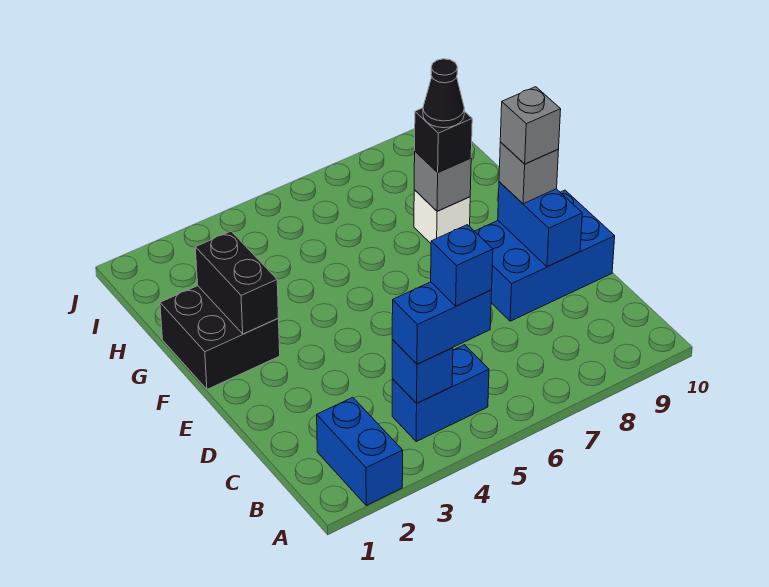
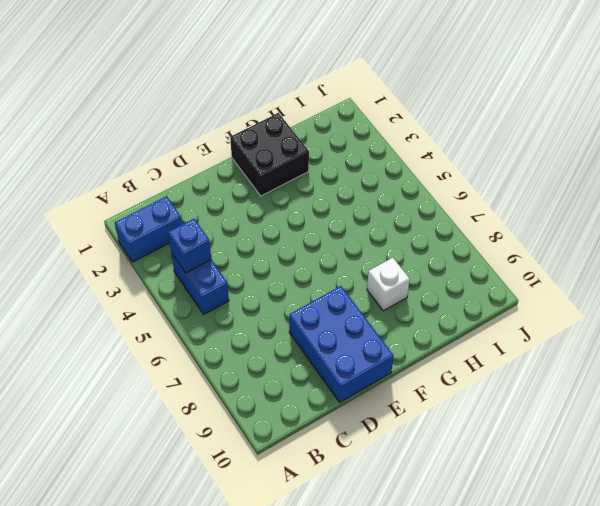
none -> blue 1x2 brick [498,182,582,267]
none -> black 1x2 brick [195,231,279,334]
none -> grey 1x1 brick [414,151,471,211]

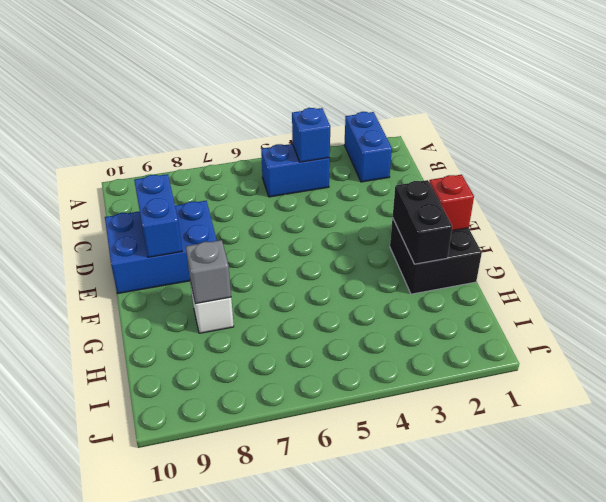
red 1x1 brick [429,175,474,231] -> none
none -> blue 1x2 brick [392,282,492,364]
none -> grey 1x1 brick [499,142,559,204]
none -> black 1x1 brick [415,108,472,172]

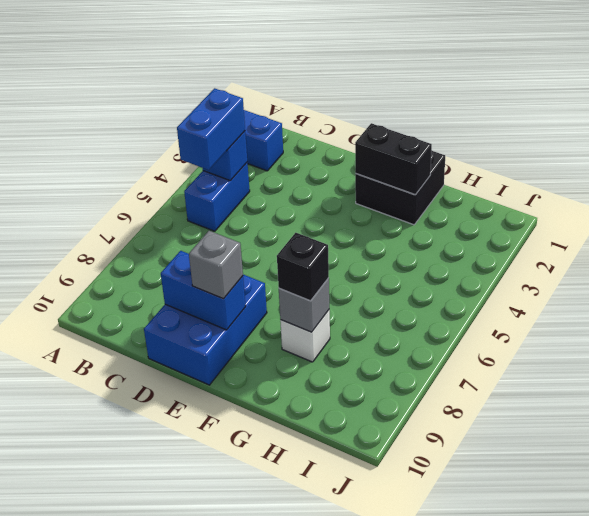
none -> blue 1x1 brick [431,225,493,306]
none -> grey 1x1 brick [500,87,561,164]
none -> black 1x1 cone [423,59,464,128]

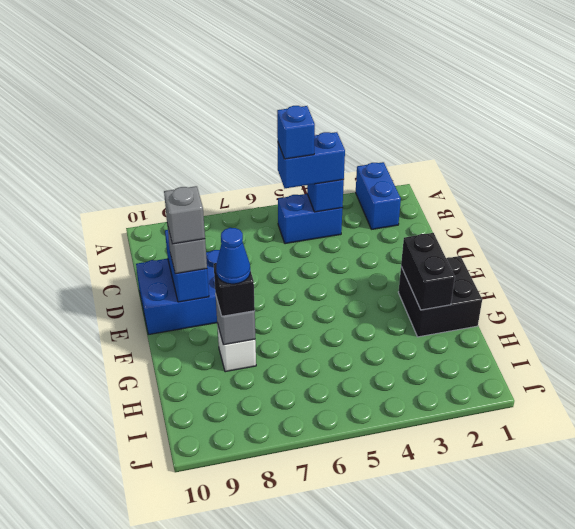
blue 1x1 cone [216,228,250,284] -> black 1x1 cone [423,59,464,128]

